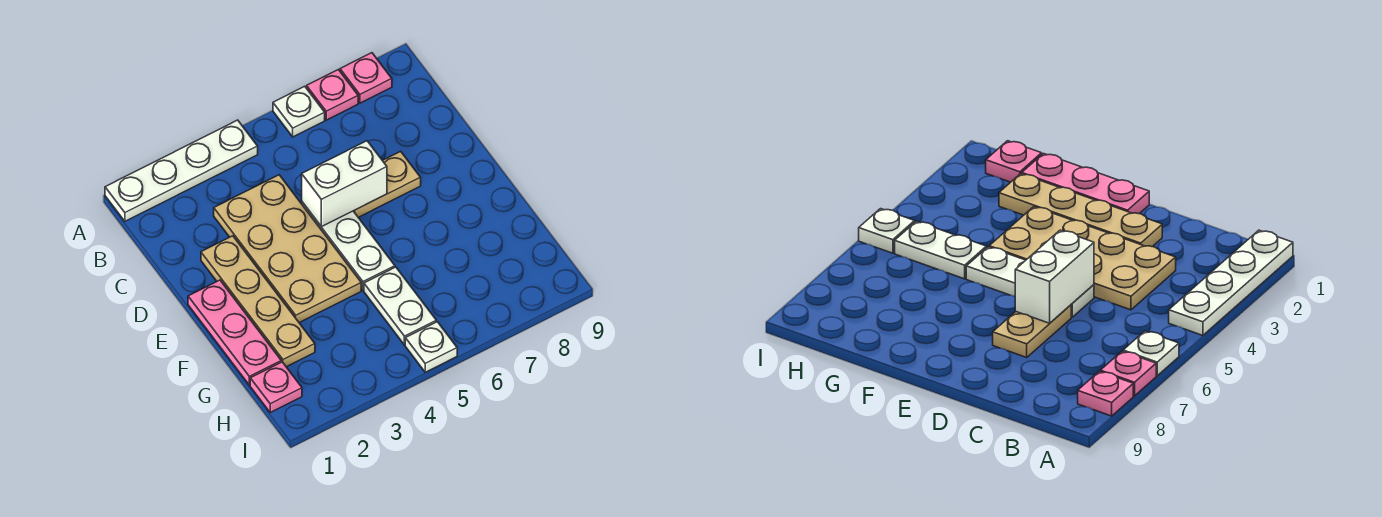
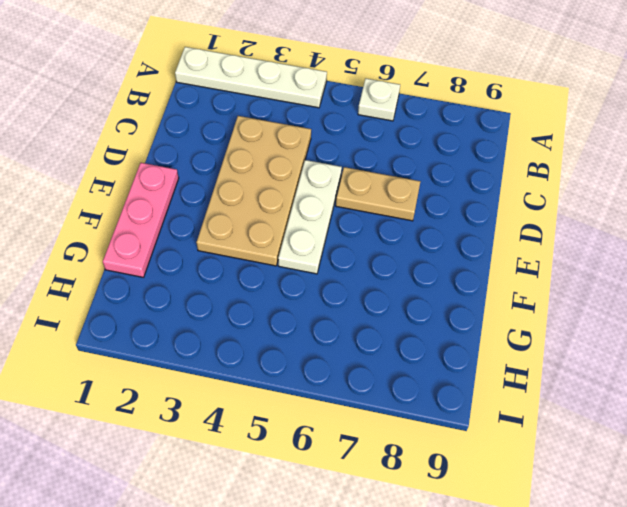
none -> pink 1x1 plate [307,70,358,120]
none -> pink 1x1 plate [340,53,392,103]
none -> tan 1x4 plate [201,236,315,367]

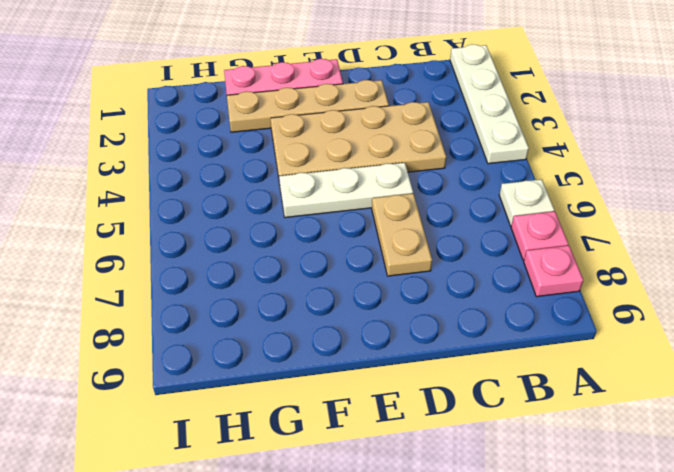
none -> white 1x2 plate [364,267,436,345]
none -> pink 1x1 plate [250,362,302,412]
none -> white 1x1 plate [405,322,457,372]

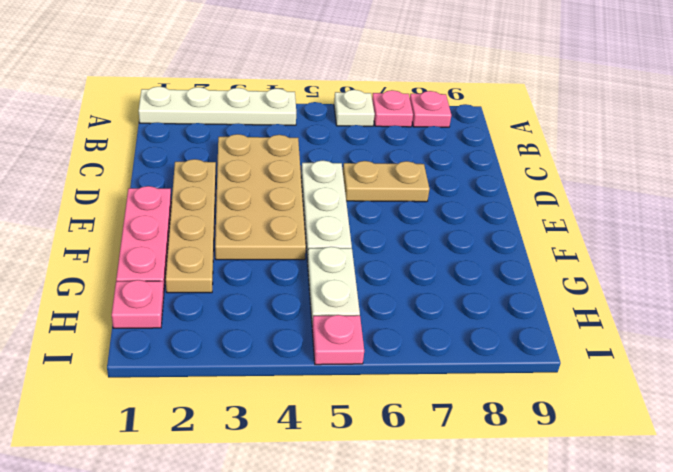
pink 1x1 plate [312,315,364,365] -> white 1x1 plate [405,322,457,372]
none -> white 1x2 brick [302,141,387,227]

